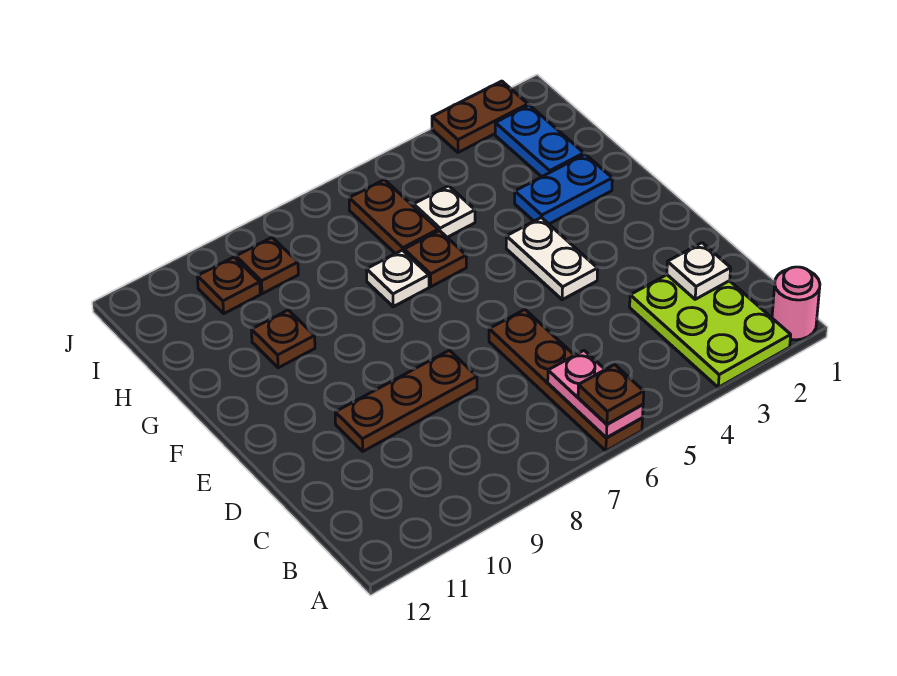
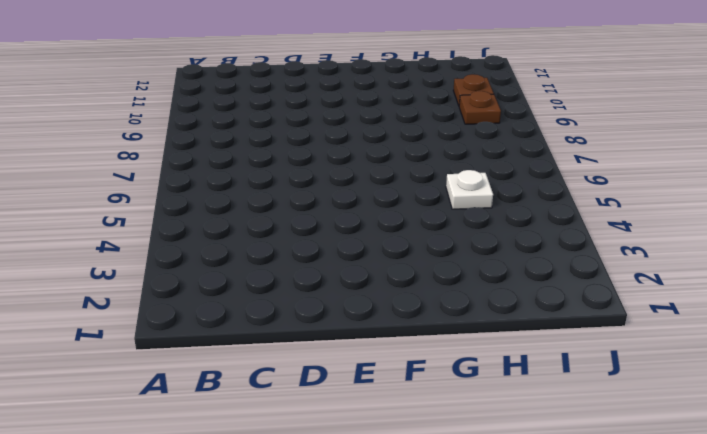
none -> pink 1x1 round brick [772,267,820,340]
none -> lime 2x3 plate [630,275,791,387]
none -> brown 1x4 plate [489,310,643,451]

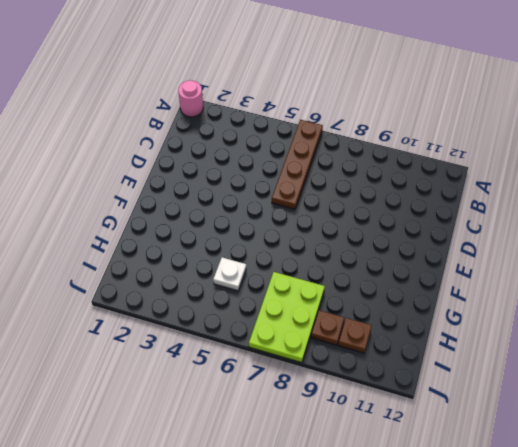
lime 2x3 plate [249,272,325,363] -> lime 2x3 plate moved to [630,275,791,387]
none -> brown 1x3 plate [335,350,477,451]
none -> white 1x2 plate [506,217,598,300]
none -> blue 1x2 plate [515,154,612,224]

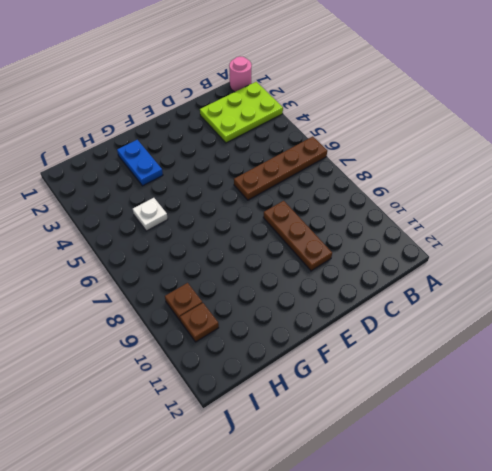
none -> white 1x2 plate [506,217,598,300]
none -> brown 1x1 plate [404,231,466,287]
none -> white 1x1 plate [366,250,429,307]

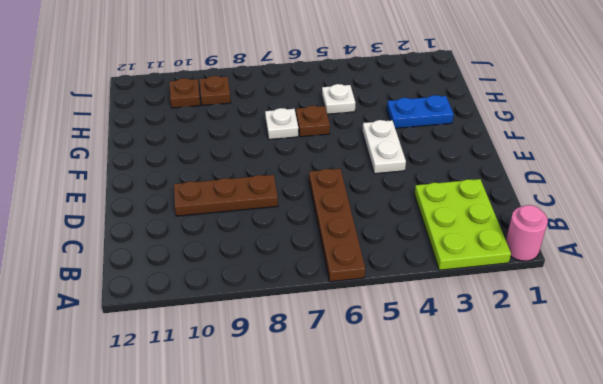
none -> brown 1x1 plate [251,310,315,368]
none -> blue 1x2 plate [495,105,584,177]
none -> brown 1x2 plate [349,180,438,254]

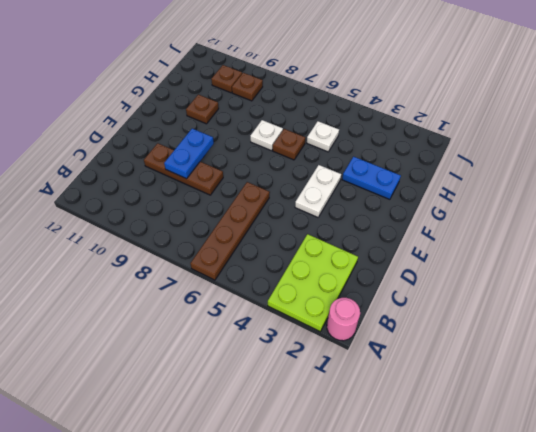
blue 1x2 plate [164,129,214,179] -> blue 1x2 plate moved to [495,105,584,177]
none -> brown 1x2 plate [349,180,438,254]
none -> brown 1x2 plate [432,81,528,152]
none -> pink 1x2 plate [548,351,643,438]

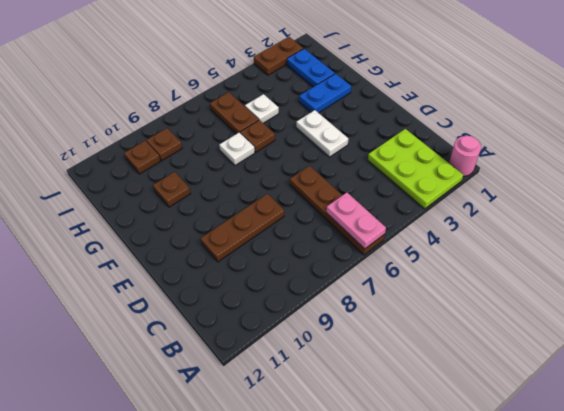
none -> white 1x1 plate [667,243,731,299]
none -> brown 1x1 plate [578,365,644,424]

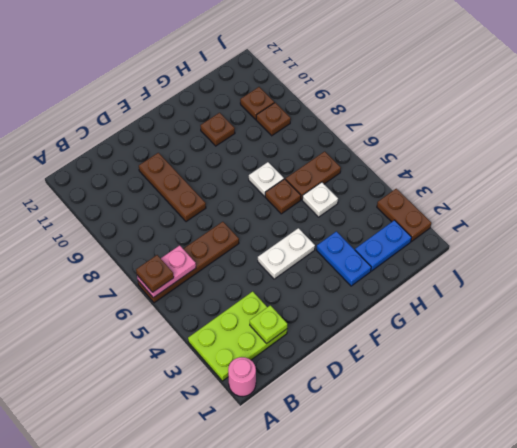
lime 1x1 plate [250,305,287,344] -> white 1x1 plate [667,243,731,299]

